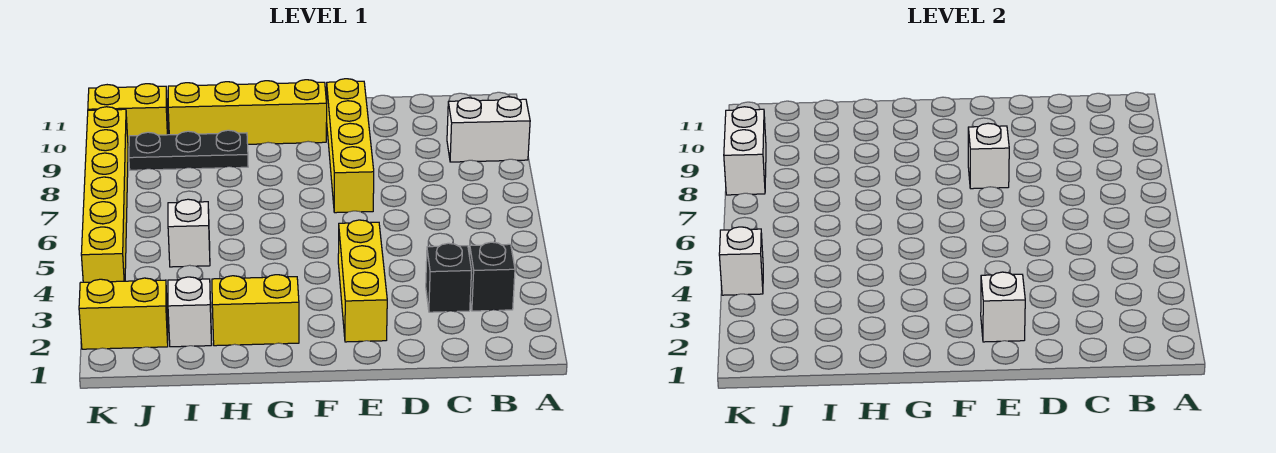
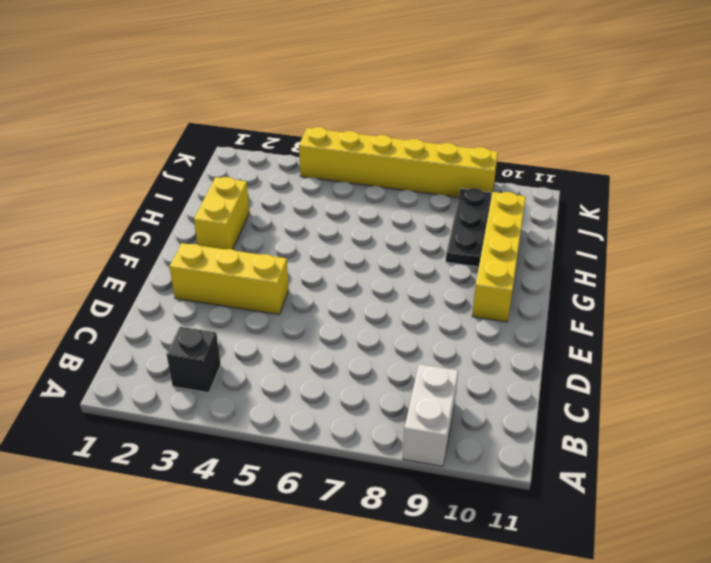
none -> black 1x1 brick [426,243,472,312]
none -> yellow 1x4 brick [327,79,374,213]
none -> white 1x1 brick [168,277,212,347]

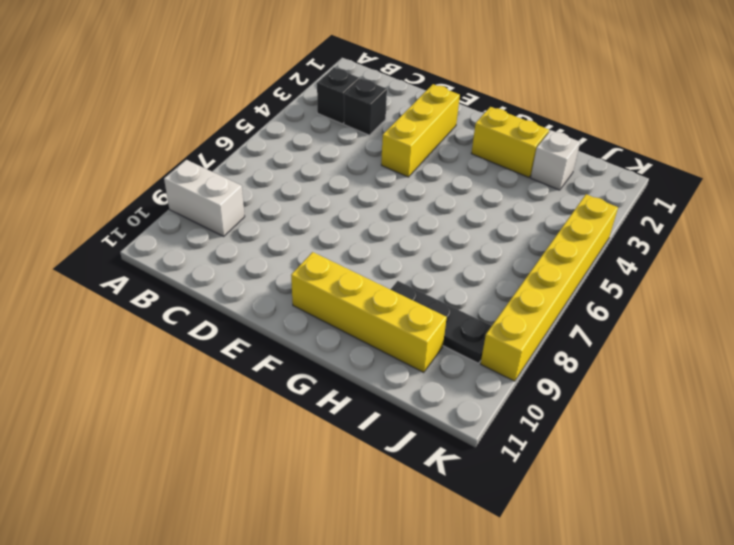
none -> yellow 1x4 brick [327,79,374,213]
none -> white 1x1 brick [168,199,210,267]
none -> yellow 1x2 brick [79,278,168,349]

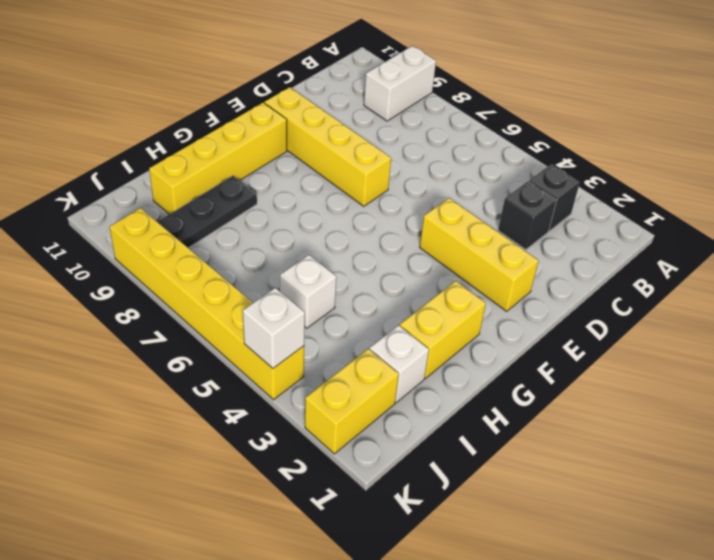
none -> yellow 1x2 brick [88,84,168,147]
none -> white 1x1 brick [981,272,1025,342]
none -> white 1x1 brick [968,123,1009,189]

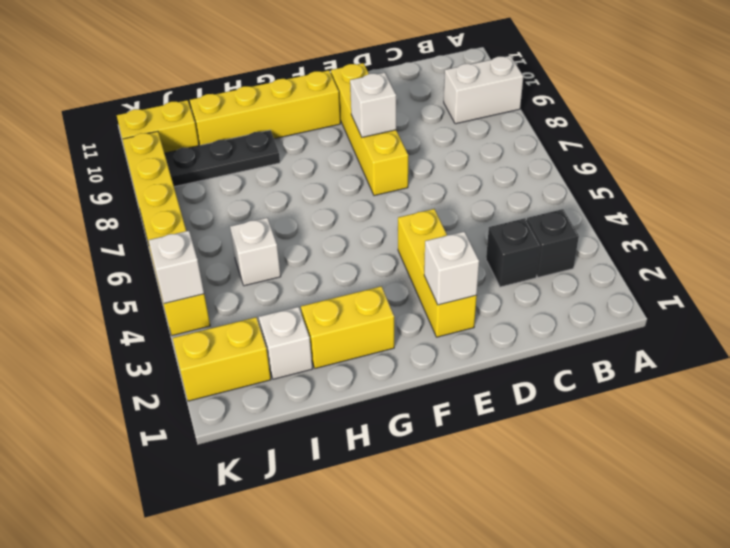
none -> white 1x2 brick [724,107,766,195]

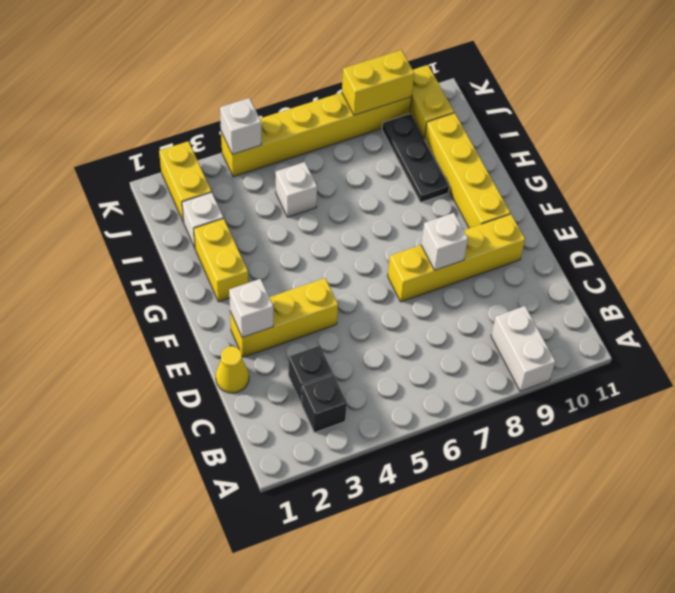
yellow 1x1 cone [216,346,249,393] -> none
yellow 1x2 brick [342,50,414,115] -> white 1x2 brick [724,107,766,195]

